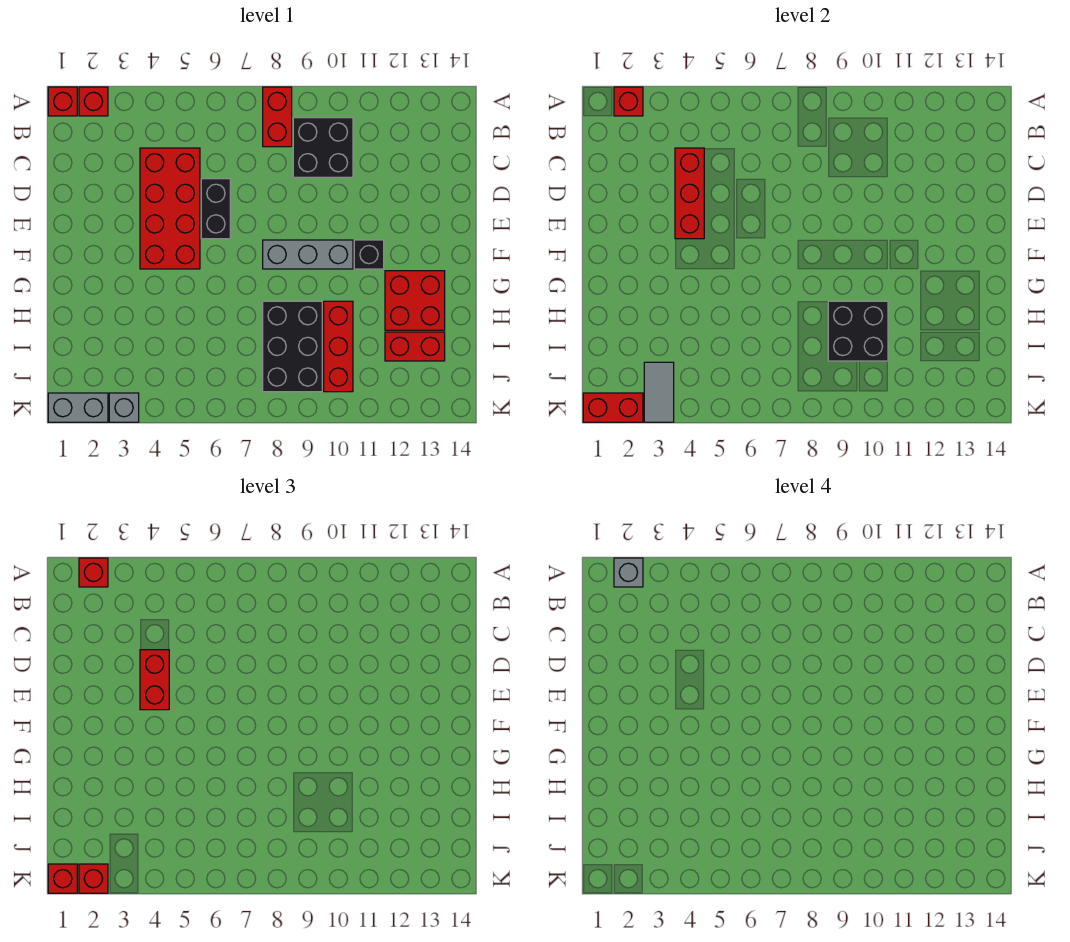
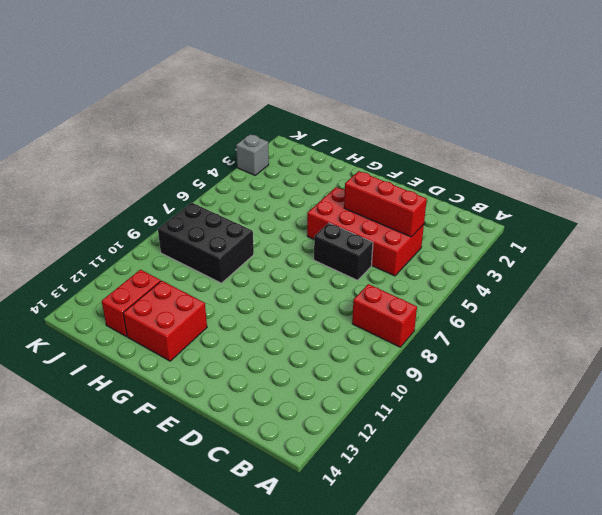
none -> red 1x1 brick [48,87,77,116]
none -> red 1x1 brick [79,87,108,116]
none -> black 2x2 brick [293,118,353,177]

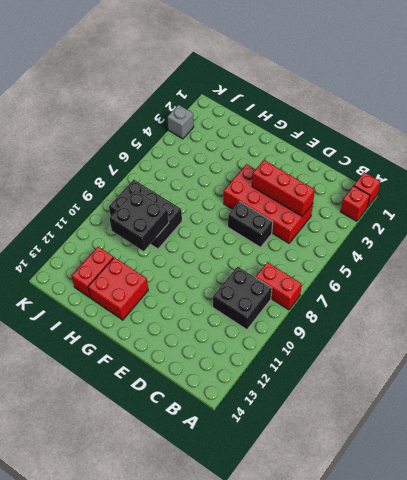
none -> grey 1x3 brick [263,240,353,269]
none -> black 1x1 brick [354,240,384,269]
none -> red 1x3 brick [324,301,353,392]

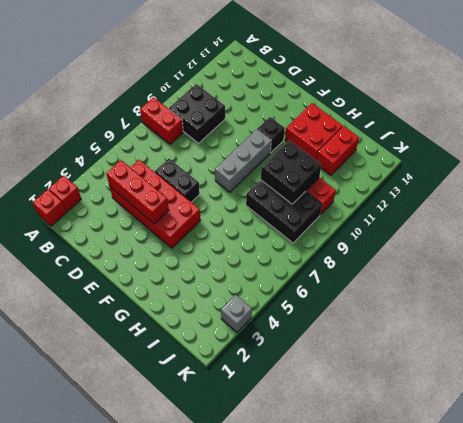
none -> grey 1x2 brick [48,393,108,422]
none -> red 1x1 brick [614,87,643,116]
none -> grey 1x2 tile [644,362,674,422]

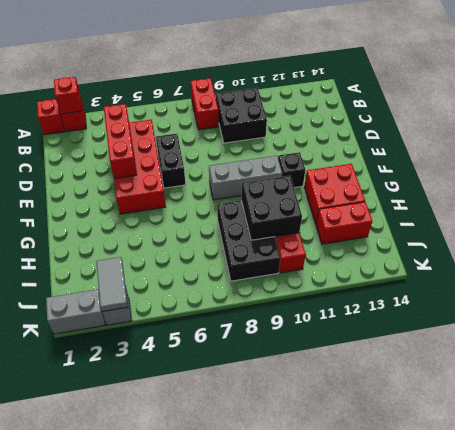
none -> red 1x2 brick [583,393,643,422]
none -> red 1x1 brick [79,558,108,587]
none -> red 1x2 brick [140,650,169,710]

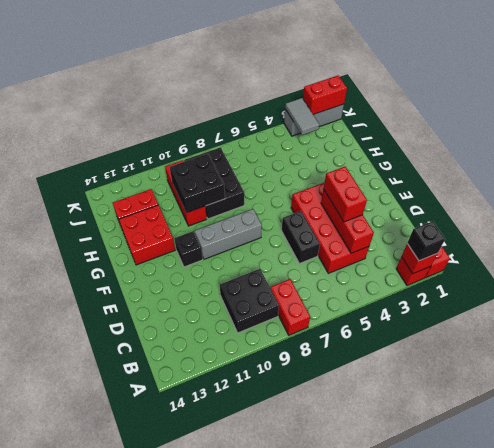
black 1x1 brick [407,221,445,261] -> red 1x1 brick [79,558,108,587]
none -> red 1x1 brick [48,864,77,893]
none -> red 1x1 brick [79,864,108,893]
none -> grey 1x1 brick [614,558,643,587]

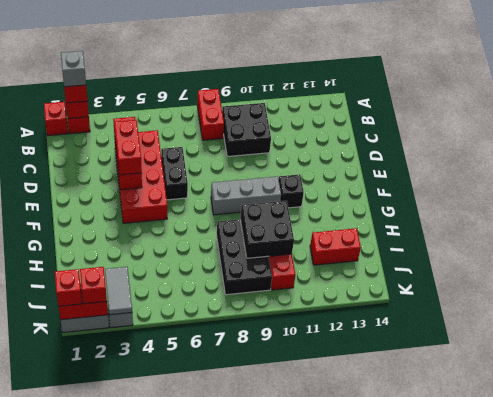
none -> red 2x2 brick [385,271,445,330]

